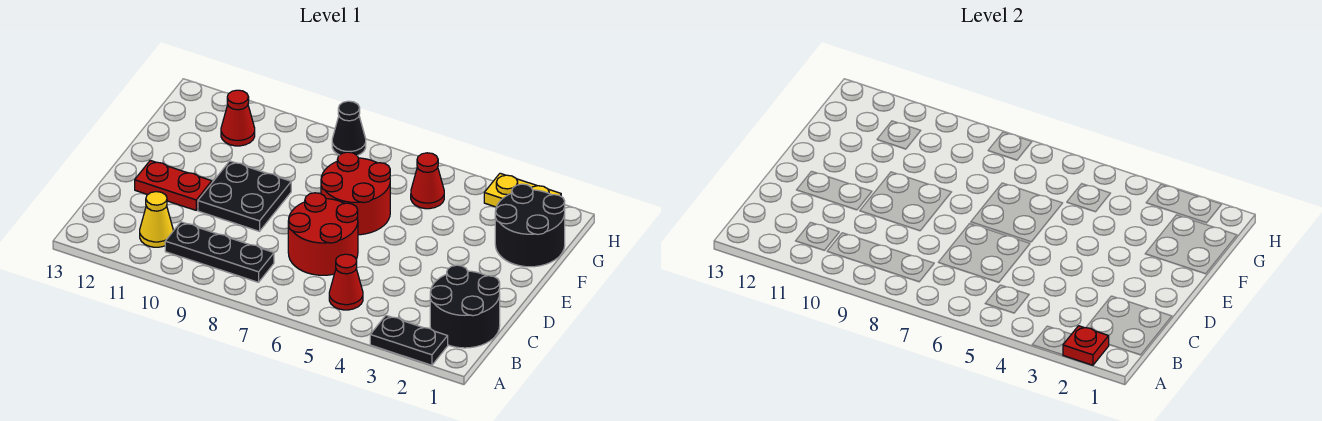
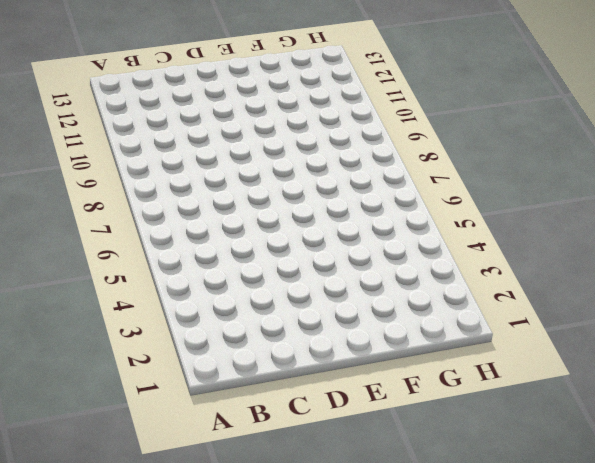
none -> black 1x2 plate [370,315,448,365]
none -> black 2x2 round brick [430,265,500,348]
none -> red 1x1 cone [329,254,363,310]

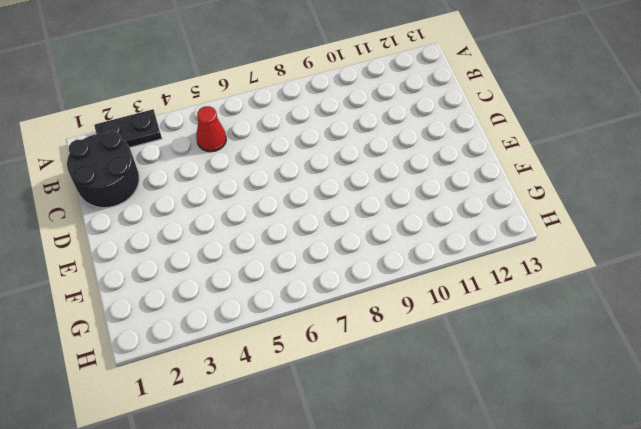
none -> black 1x3 plate [165,222,274,282]
none -> yellow 1x1 cone [140,192,173,247]
none -> red 2x2 round brick [288,193,358,275]

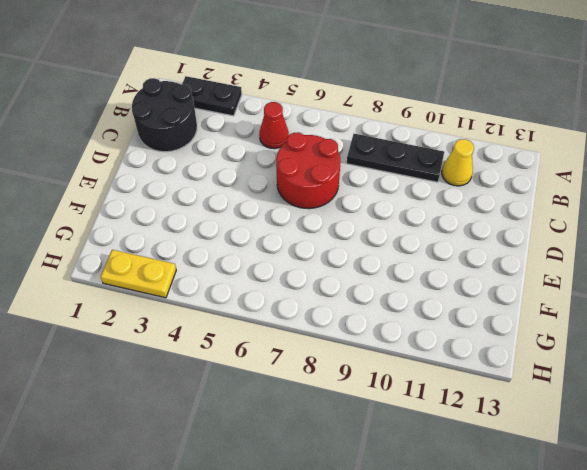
none -> black 2x2 plate [198,161,291,231]
none -> red 1x2 plate [135,160,212,210]
none -> red 2x2 round brick [321,152,390,235]

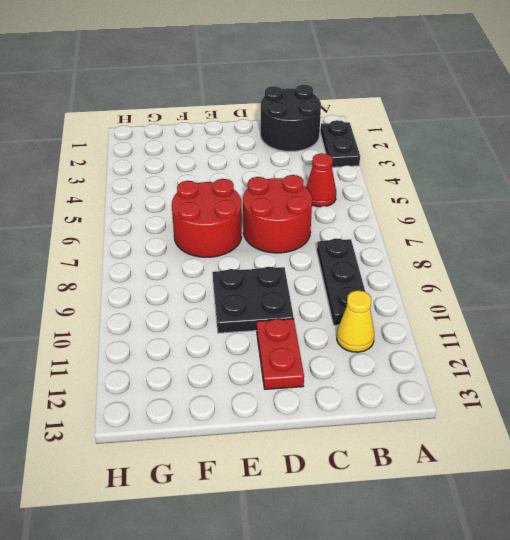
none -> black 2x2 round brick [495,184,565,267]
none -> red 1x1 cone [411,153,444,209]
none -> red 1x1 cone [221,90,255,146]

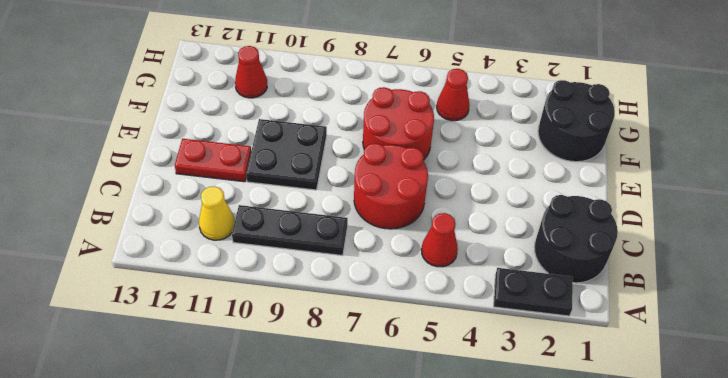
none -> yellow 1x2 plate [484,173,561,207]
none -> black 1x1 cone [332,101,366,156]
none -> red 1x1 plate [1063,326,1109,365]

